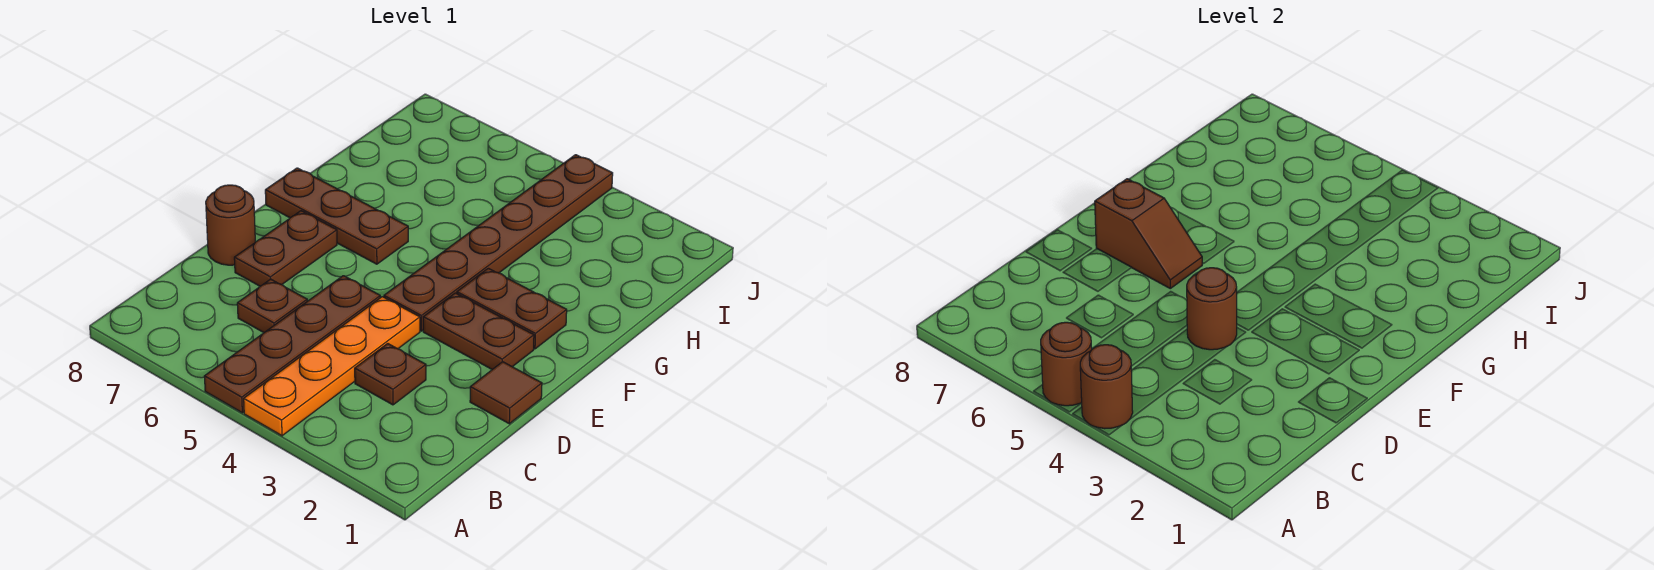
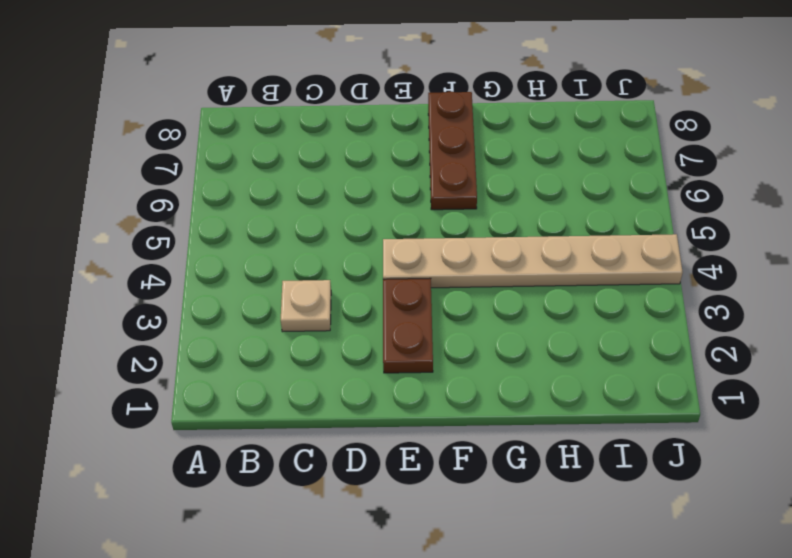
tan 1x1 plate [281,280,331,332] -> brown 1x1 plate [355,344,426,405]
tan 1x6 plate [383,234,683,288] -> brown 1x6 plate [384,155,613,331]
none -> orange 1x4 plate [244,297,420,436]
none -> brown 1x4 plate [204,276,380,413]
none -> brown 1x1 plate [237,279,307,333]

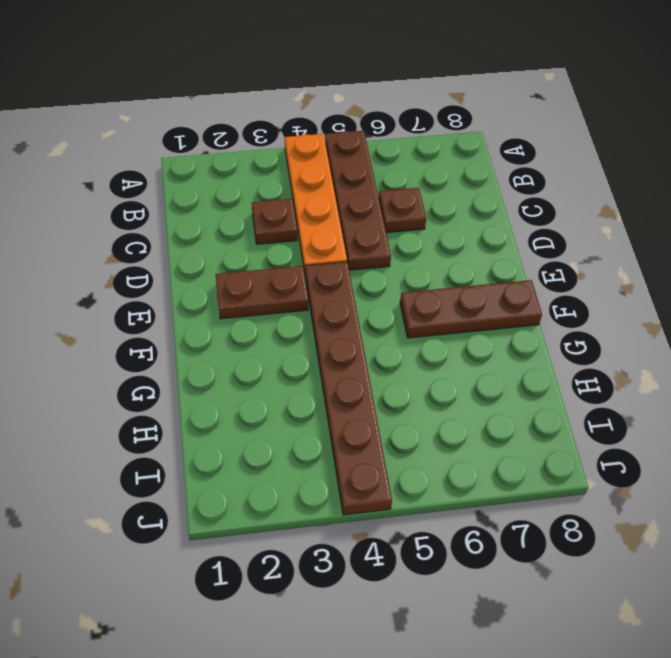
none -> brown 1x1 tile [470,362,542,424]
none -> brown 1x2 plate [234,211,337,286]
none -> brown 1x1 round brick [206,185,255,265]

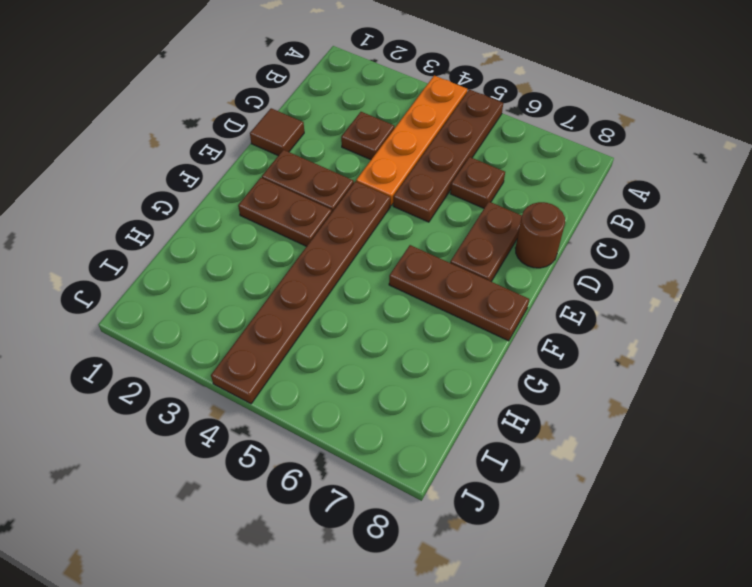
none -> brown 1x1 round brick [1080,345,1133,429]
none -> brown 1x1 round brick [1041,322,1092,406]
none -> brown 1x1 round brick [1187,268,1237,350]

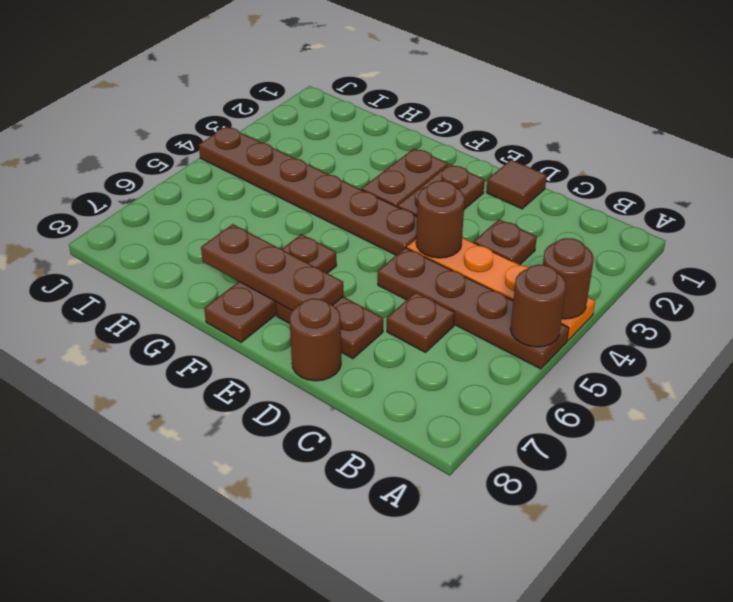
brown 1x3 plate [201,224,343,310] -> brown 1x2 slope [1095,179,1202,288]

